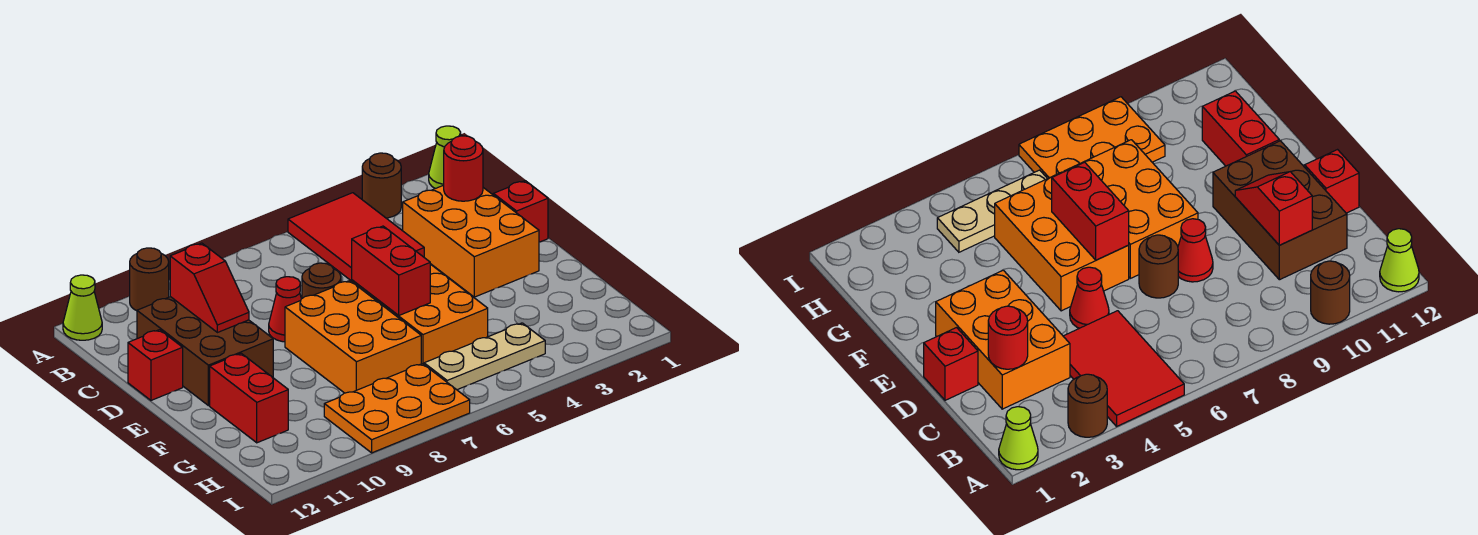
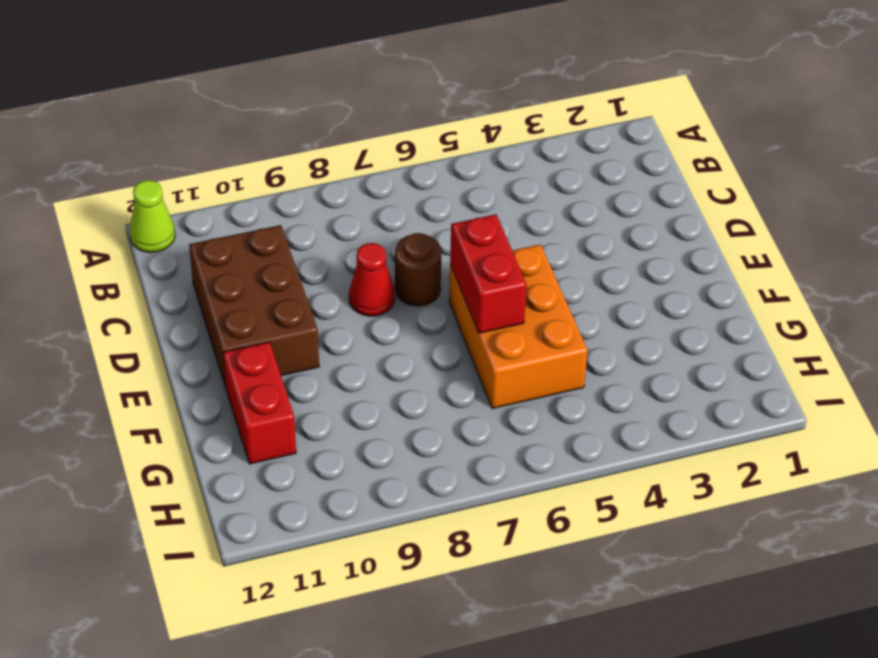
none -> lime 1x1 cone [429,126,461,189]
none -> brown 1x1 round brick [362,153,401,218]
none -> red 2x3 tile [288,193,424,281]

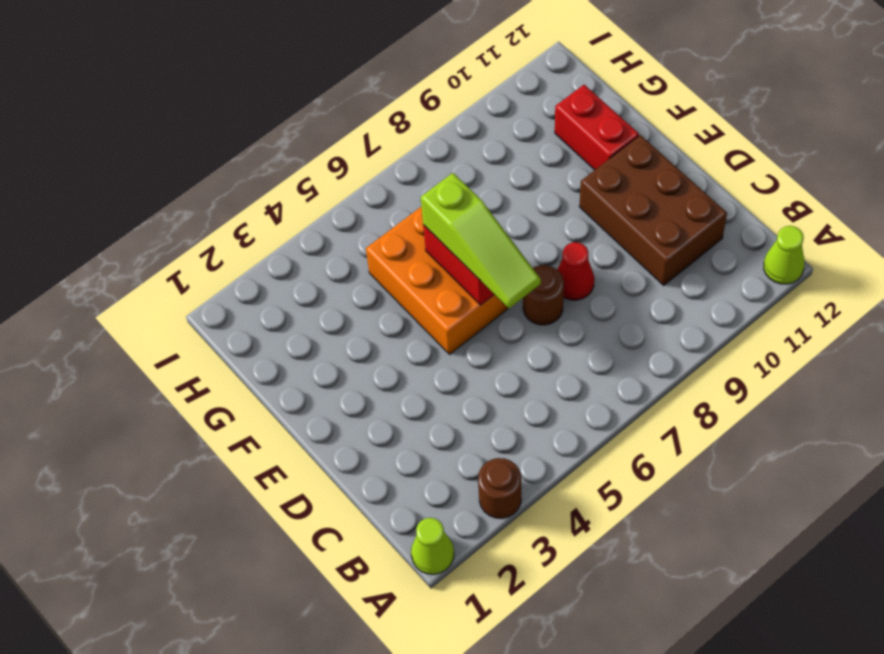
lime 1x3 slope [421,173,541,308] -> none
none -> red 2x3 tile [288,193,424,281]
none -> brown 1x1 round brick [130,248,169,311]
none -> orange 2x3 brick [403,185,539,297]

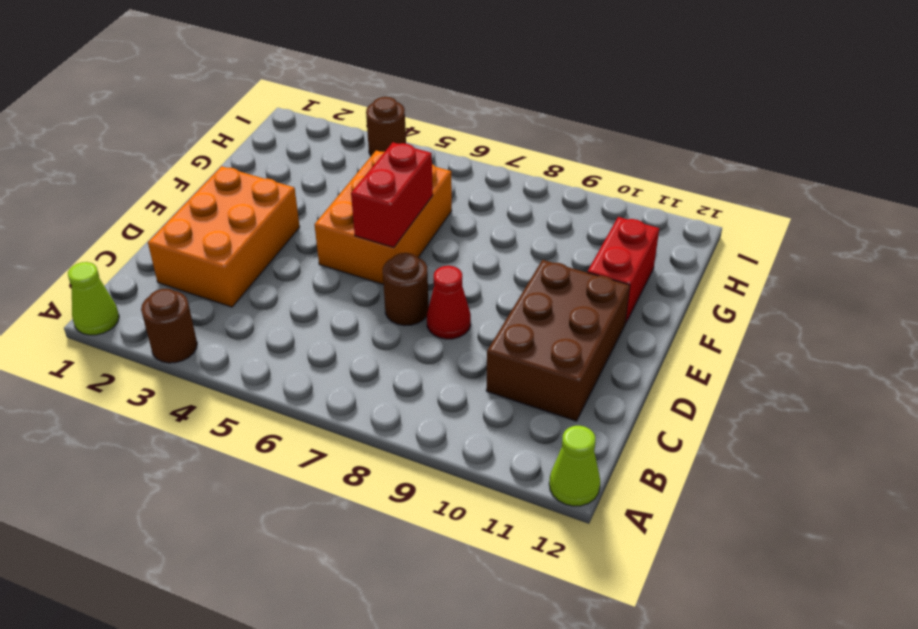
brown 1x1 round brick [366,97,406,156] -> brown 1x1 round brick moved to [130,248,169,311]
none -> red 2x3 tile [288,193,424,281]
none -> red 1x1 brick [493,181,548,242]
none -> red 1x1 cone [1070,267,1109,328]

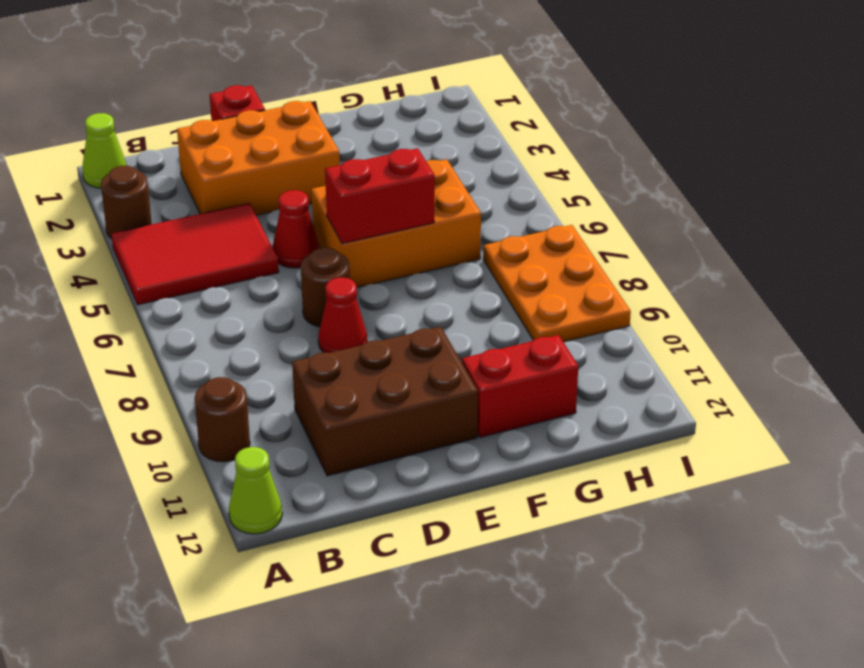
none -> red 1x1 brick [128,330,183,400]
none -> orange 2x3 brick [285,281,421,393]
none -> tan 1x3 plate [424,323,545,390]

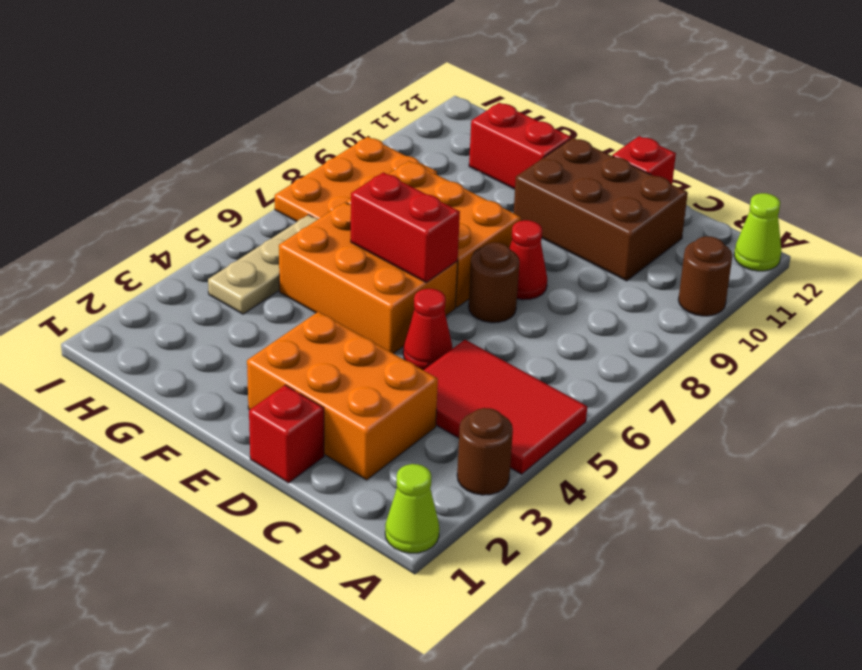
none -> red 1x1 round brick [444,136,483,201]
none -> red 1x2 slope [170,243,249,333]

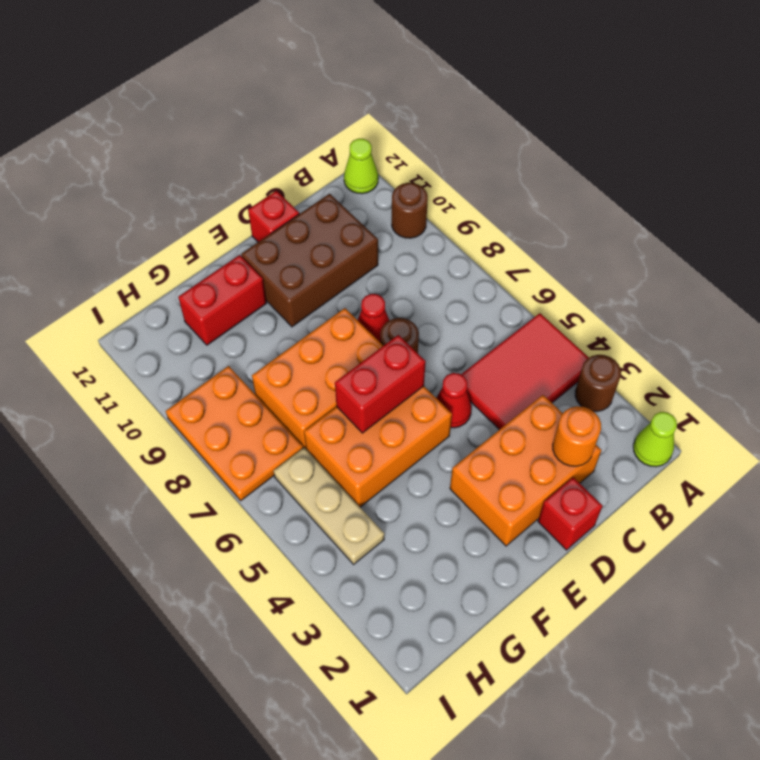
orange 1x1 round brick [553,406,601,466] -> red 1x1 round brick [444,136,483,201]
none -> red 1x2 slope [170,243,249,333]

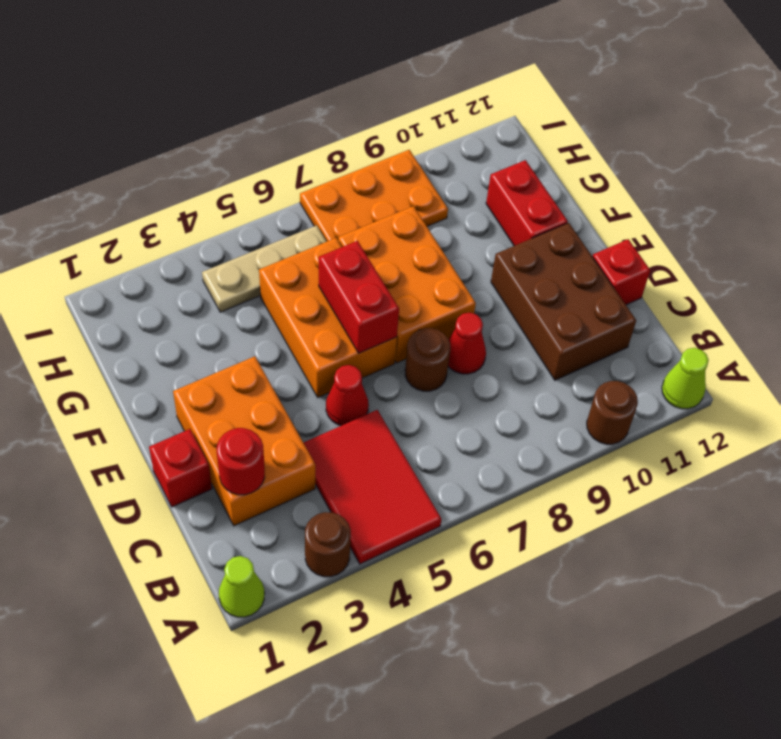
none -> red 1x2 slope [170,243,249,333]

